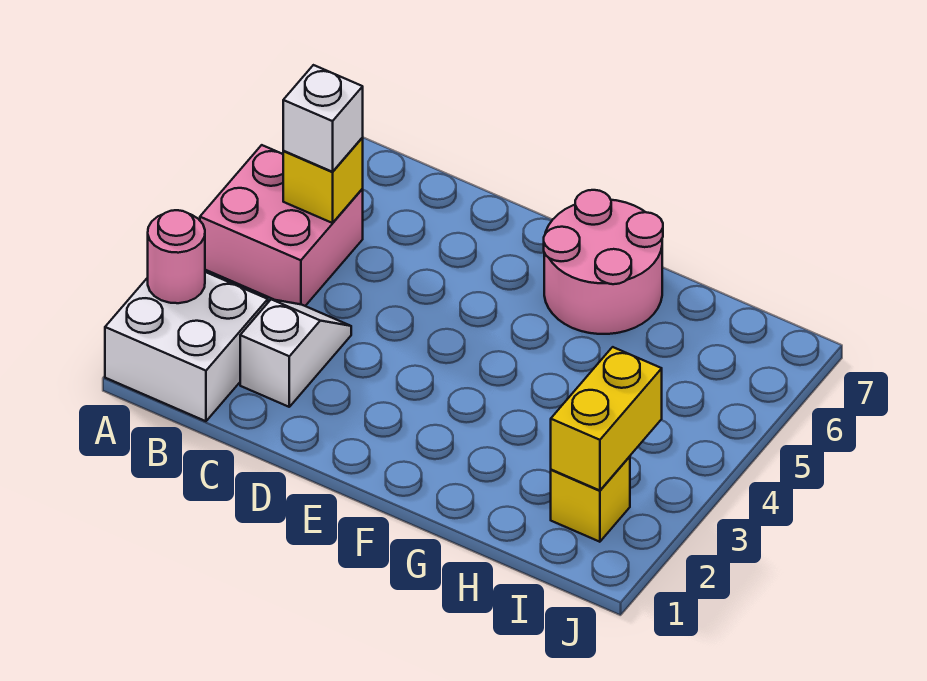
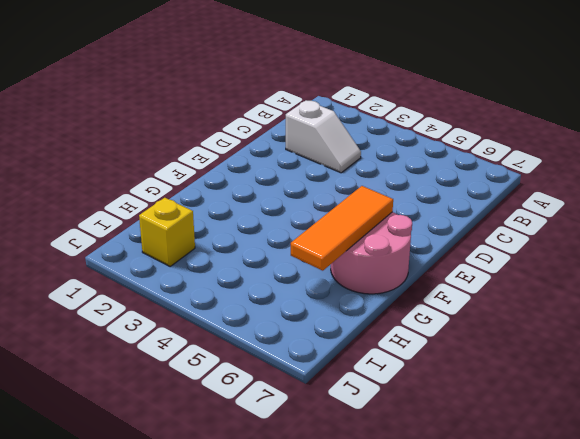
orange 1x3 tile [291,186,393,271] -> none
none -> white 2x2 brick [105,272,268,421]
none -> pink 2x2 brick [200,145,363,306]

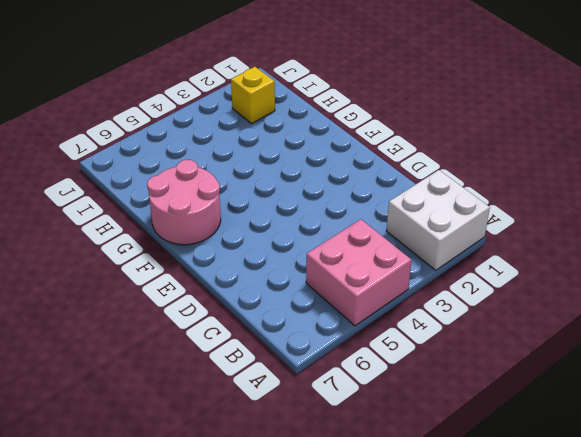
none -> white 1x2 slope [240,299,351,407]
none -> pink 1x1 round brick [148,210,205,303]

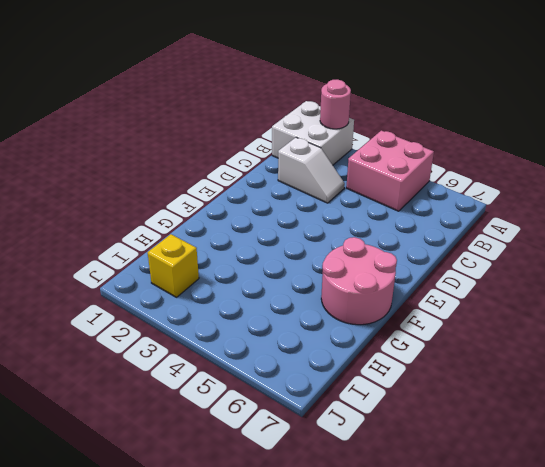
none -> yellow 1x1 brick [283,138,363,223]
none -> yellow 1x2 brick [551,347,662,490]

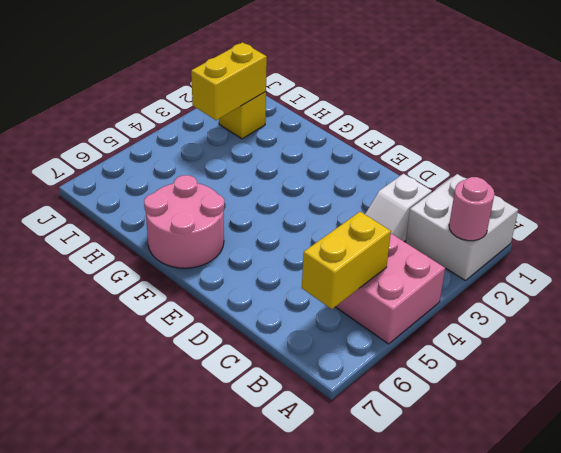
yellow 1x2 brick [302,212,391,309] -> yellow 1x1 brick [283,138,363,223]
none -> white 1x1 brick [283,65,363,172]

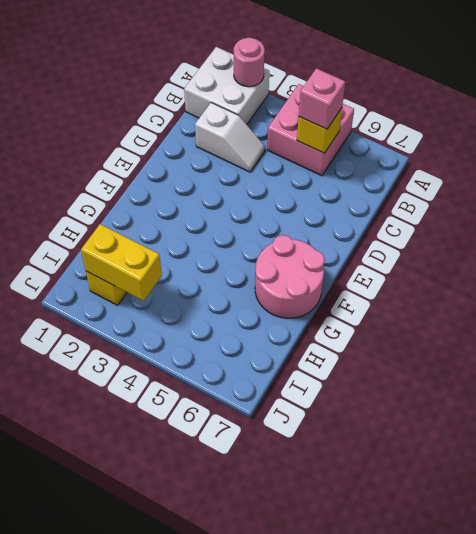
pink 1x1 brick [299,68,345,129] -> white 1x1 brick [283,65,363,172]

